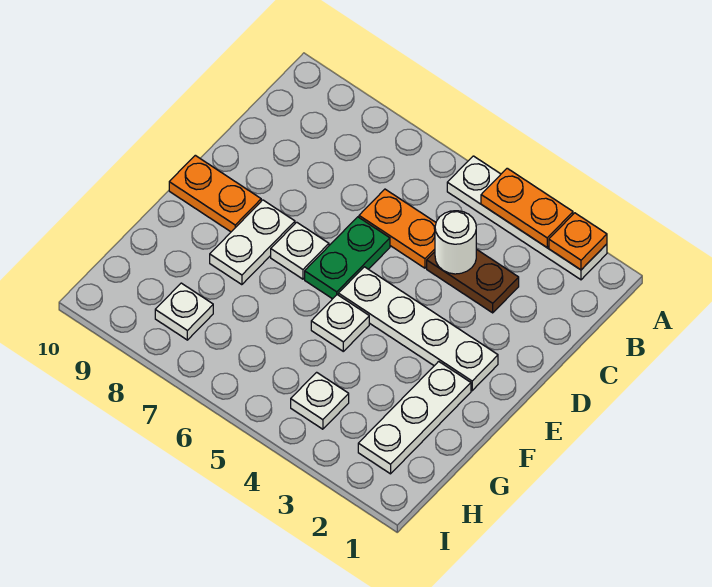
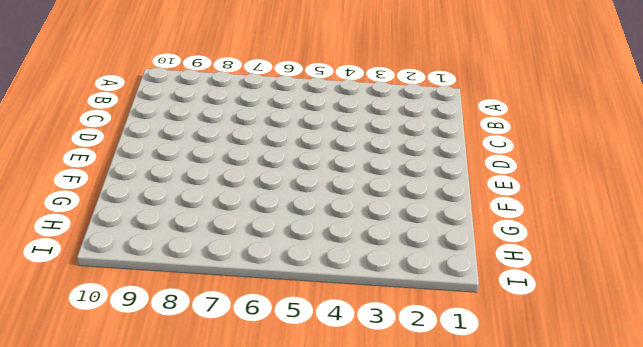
none -> white 1x4 plate [447,156,607,280]
none -> brown 1x2 plate [427,249,519,313]
none -> orange 1x2 plate [359,189,436,268]

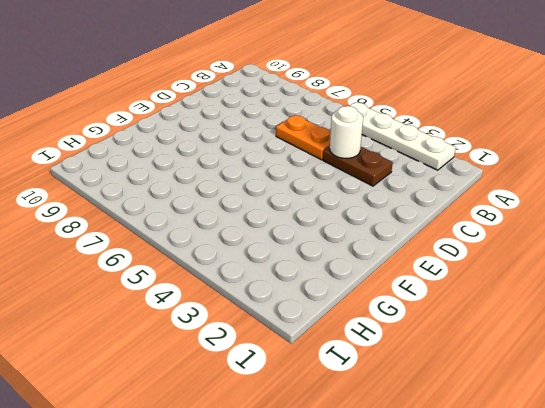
none -> green 1x2 plate [305,217,390,299]
none -> white 1x4 plate [338,267,498,391]
none -> white 1x1 plate [271,222,329,279]

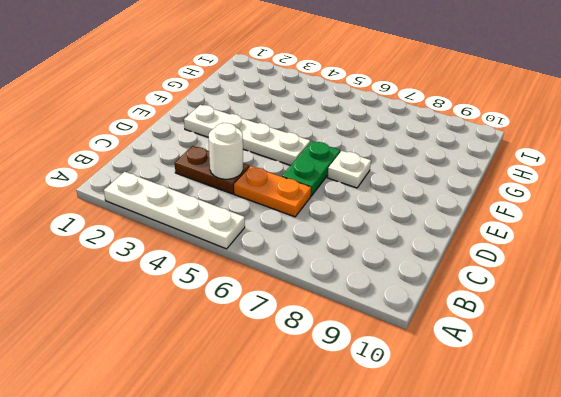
none -> white 1x2 plate [210,200,295,285]
none -> orange 1x2 plate [169,155,261,232]
none -> white 1x3 plate [358,361,471,474]

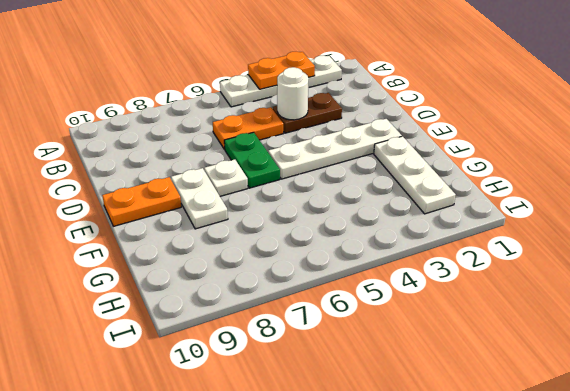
none -> white 1x1 plate [311,295,369,351]
none -> white 1x1 plate [291,372,349,429]
none -> white 1x1 plate [155,283,213,340]

